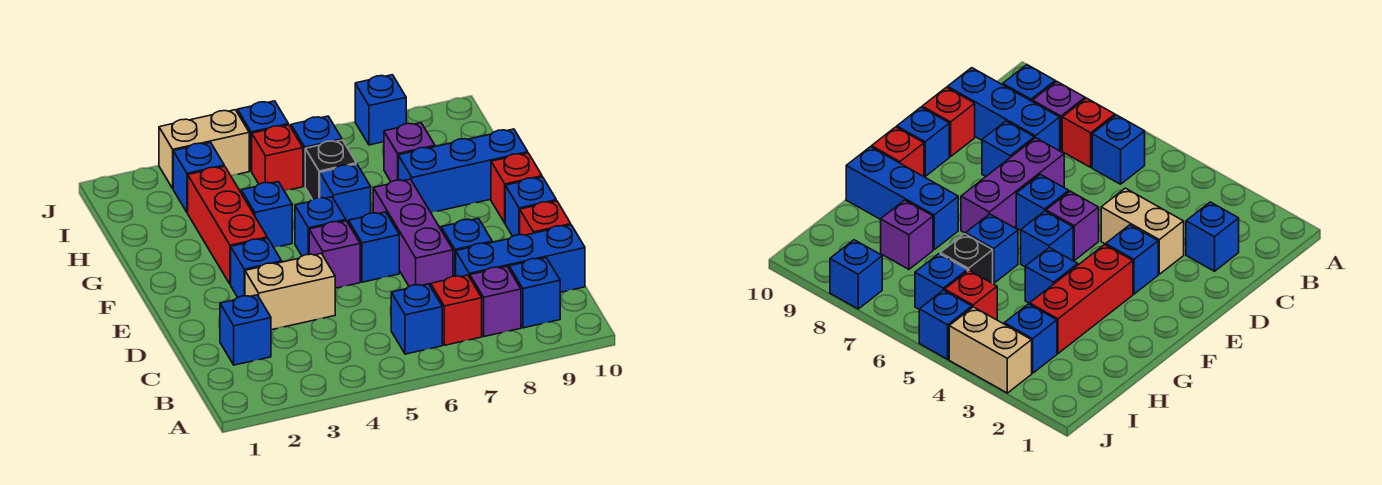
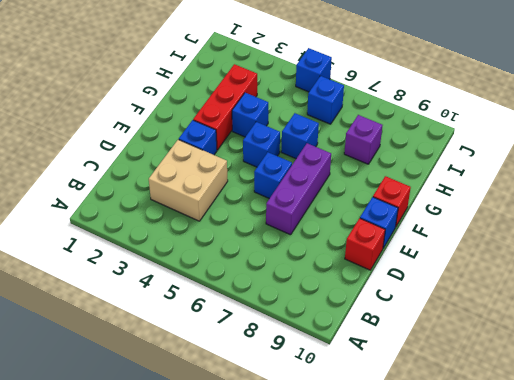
tan 2x2 brick [149,139,228,221] -> tan 1x2 brick [245,253,335,330]
none -> blue 1x1 brick [391,284,442,354]
none -> red 1x1 brick [431,275,482,345]
none -> purple 1x1 brick [470,266,521,337]

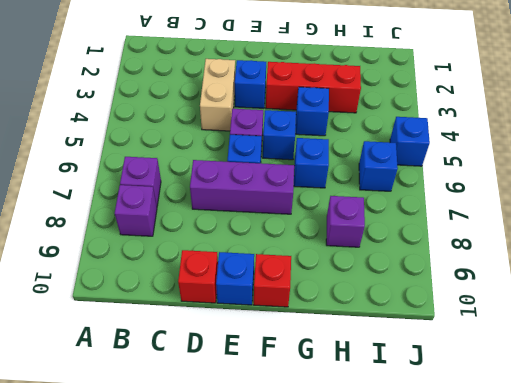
purple 1x1 brick [120,157,161,206] -> red 1x1 brick [431,275,482,345]
none -> blue 1x1 brick [391,284,442,354]
none -> blue 1x1 brick [509,258,560,328]
none -> blue 1x1 brick [220,295,271,365]

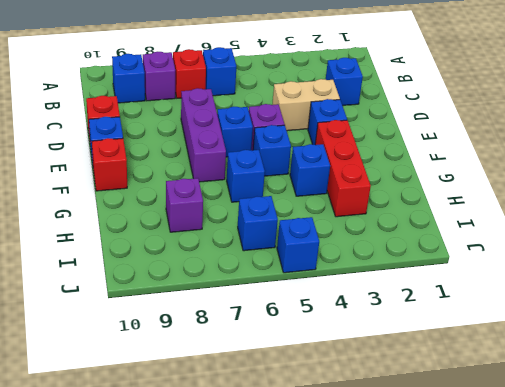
none -> blue 1x3 brick [456,225,585,292]
none -> blue 1x1 brick [441,218,492,276]
none -> blue 1x3 brick [398,129,528,213]

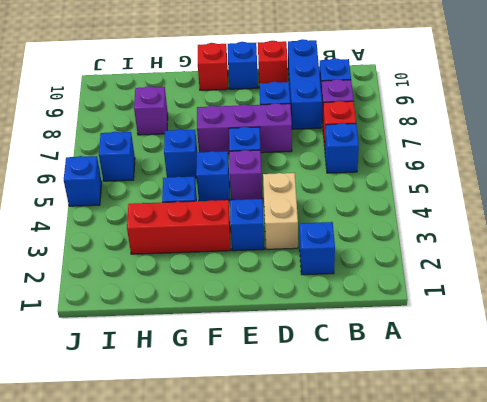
none -> blue 1x3 brick [398,129,528,213]
none -> black 1x1 brick [305,140,356,199]
none -> blue 1x1 brick [173,142,224,213]

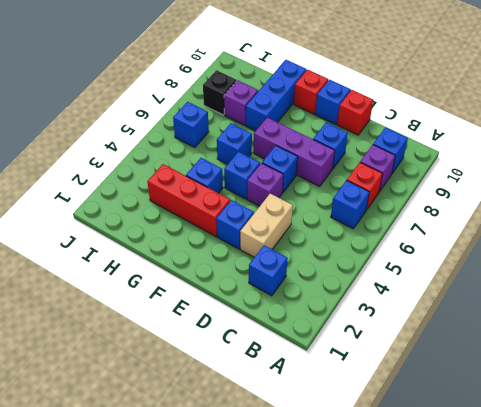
black 1x1 brick [203,70,237,115] -> black 1x1 brick moved to [305,140,356,199]
none -> blue 1x3 brick [456,225,585,292]
none -> blue 1x1 brick [173,142,224,213]
none -> red 1x1 brick [252,125,303,191]

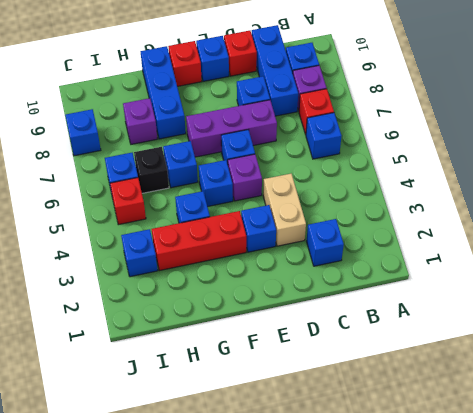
none -> tan 1x2 brick [159,110,249,188]
none -> blue 1x1 brick [237,101,289,171]

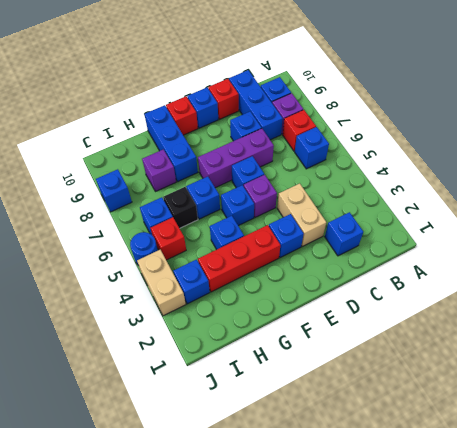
blue 1x1 round brick [130,232,158,266] -> blue 1x1 brick [237,101,289,171]

